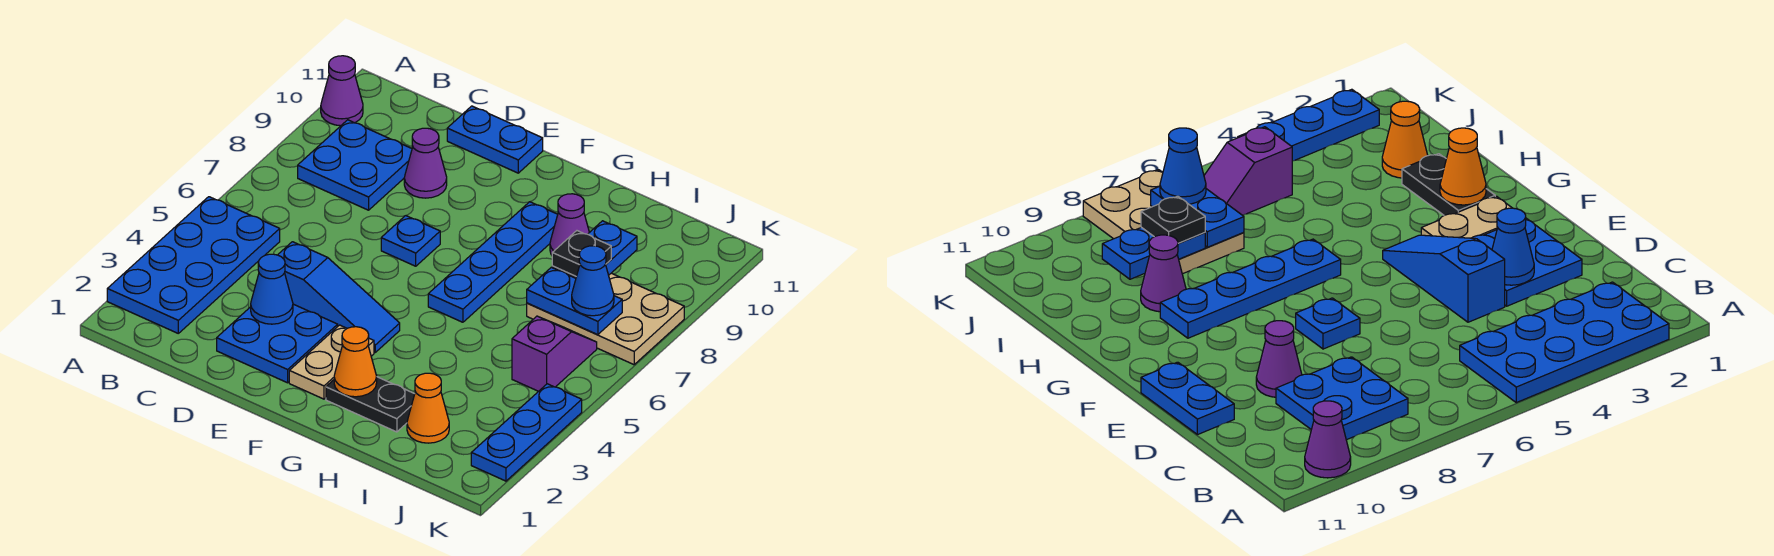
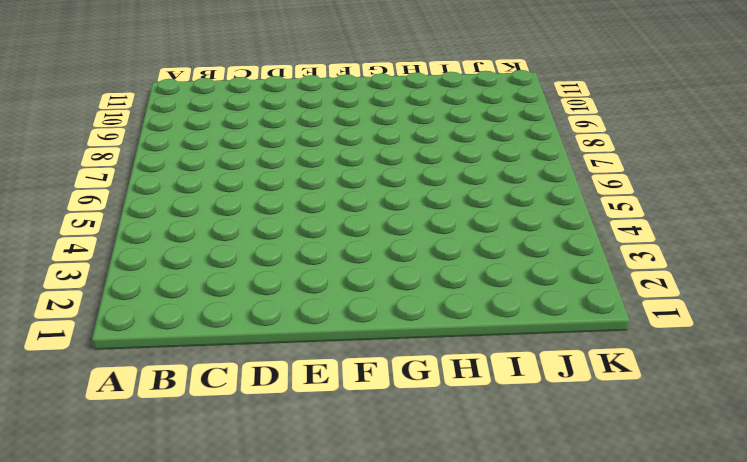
none -> blue 2x4 plate [107,197,280,333]
none -> purple 1x1 cone [321,56,363,126]
none -> blue 2x2 plate [298,120,412,210]

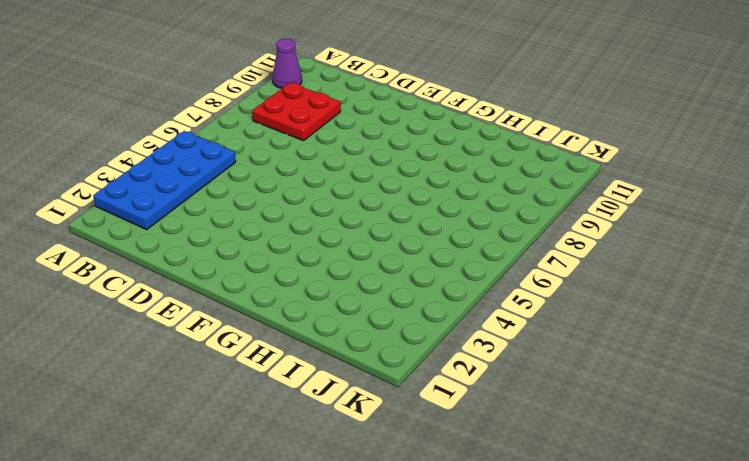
red 2x2 plate [252,83,341,141] -> blue 2x2 plate [298,120,412,210]
none -> blue 2x2 plate [217,304,338,383]
none -> blue 1x3 slope [278,242,400,352]
none -> purple 1x1 cone [404,128,447,198]

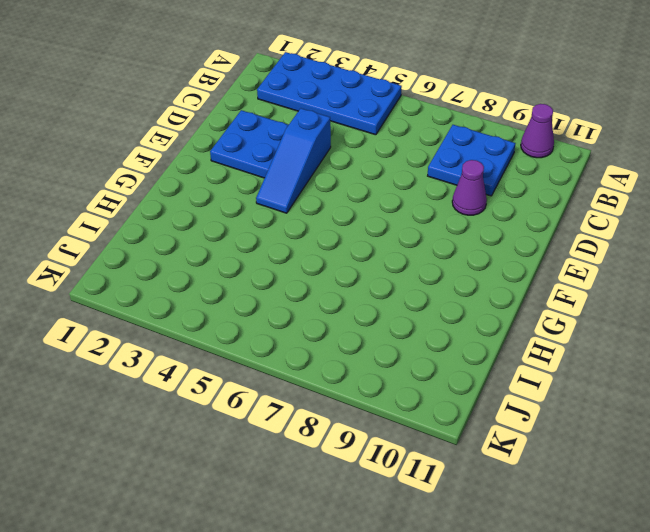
none -> blue 1x2 plate [447,106,543,173]
none -> blue 1x1 plate [381,216,440,266]
none -> tan 1x2 plate [289,325,374,399]

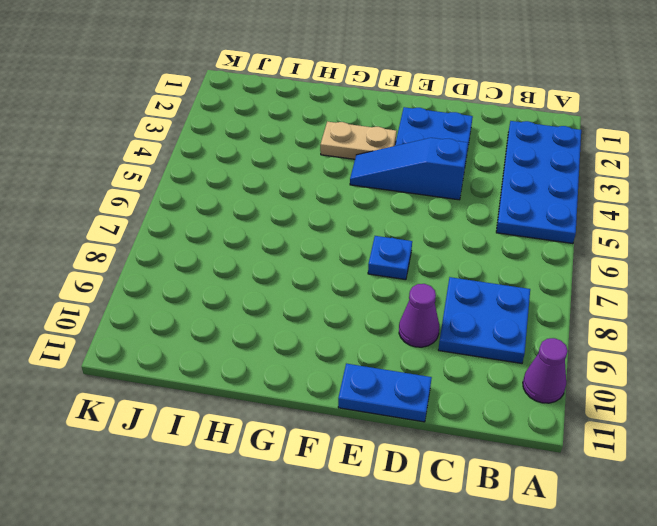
tan 1x2 plate [320,121,397,159] -> tan 1x2 plate turned to [289,325,374,399]
none -> black 1x2 plate [326,377,415,432]
none -> blue 1x4 plate [428,202,558,322]
none -> purple 1x1 cone [550,194,589,255]

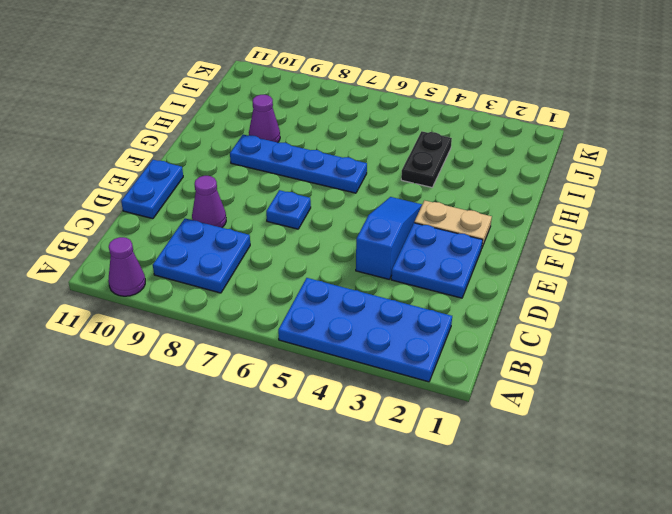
black 1x2 plate [401,131,452,187] -> black 1x2 plate moved to [326,377,415,432]
none -> orange 1x1 cone [407,373,449,443]
none -> tan 2x3 plate [527,273,684,365]
none -> purple 1x2 slope [512,316,597,391]

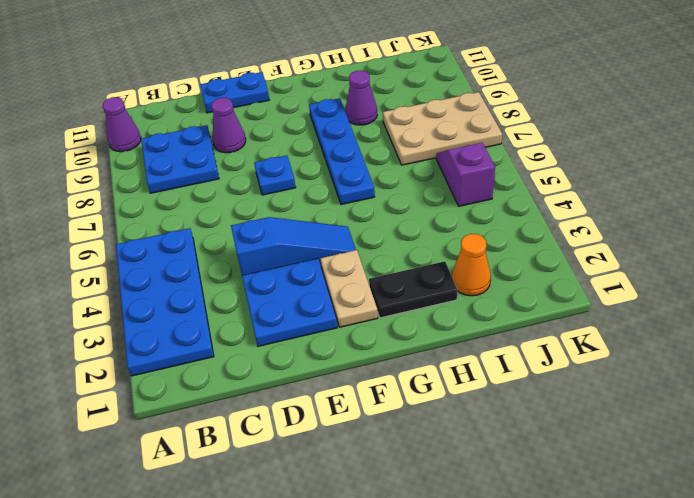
none -> blue 1x3 plate [471,384,582,481]
none -> blue 1x1 cone [251,254,293,324]
none -> orange 1x1 cone [334,327,377,397]

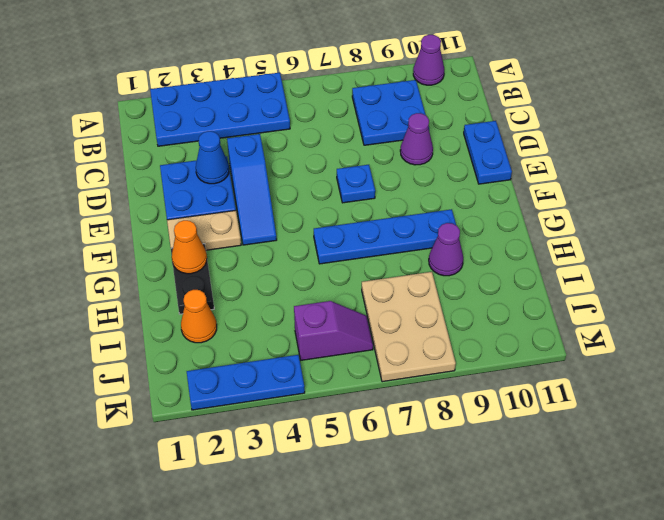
none -> blue 1x2 plate [527,267,622,335]
none -> blue 1x2 plate [552,221,637,278]
none -> black 1x1 plate [552,231,611,277]

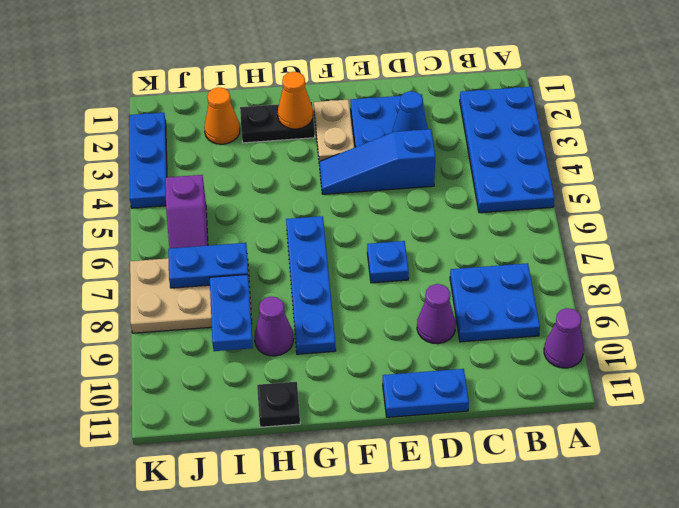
black 1x1 plate [257,382,300,427] -> black 1x1 plate moved to [552,231,611,277]
none -> blue 1x1 cone [572,246,614,316]

